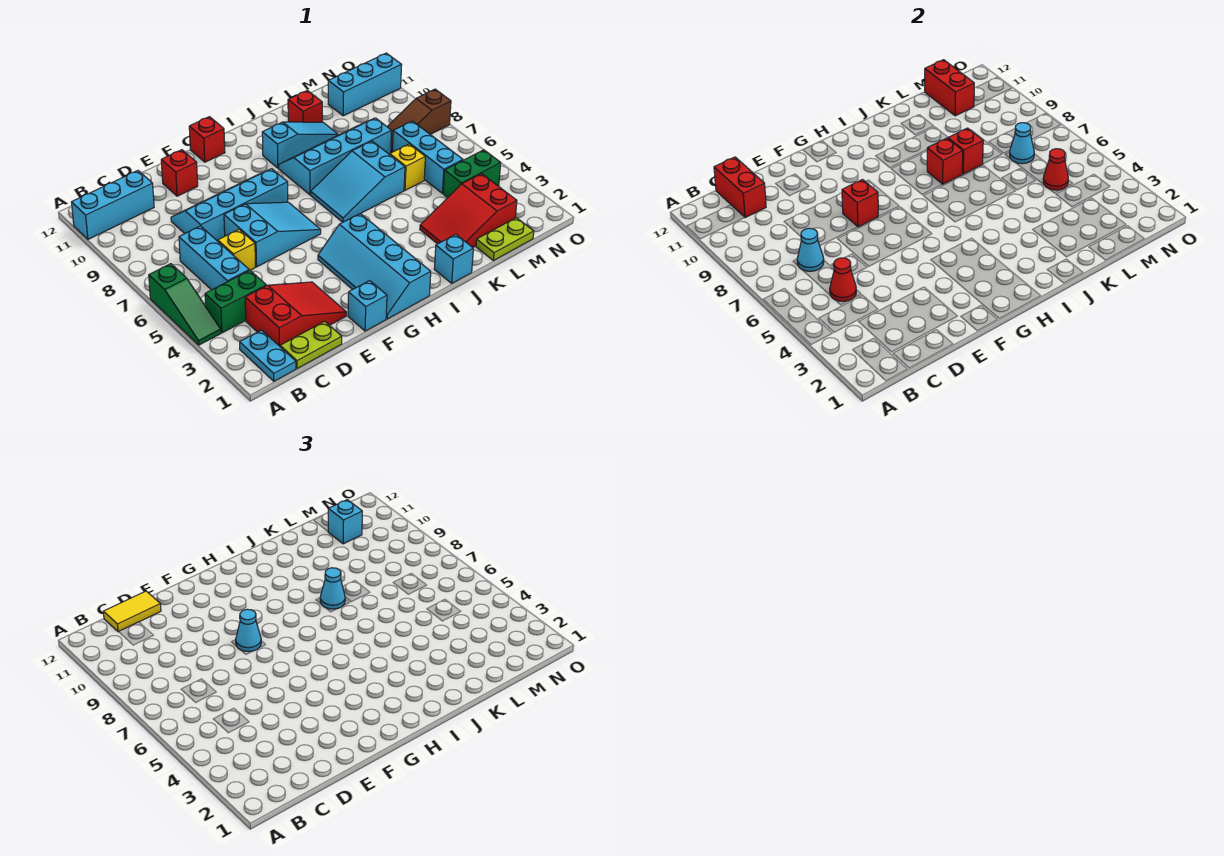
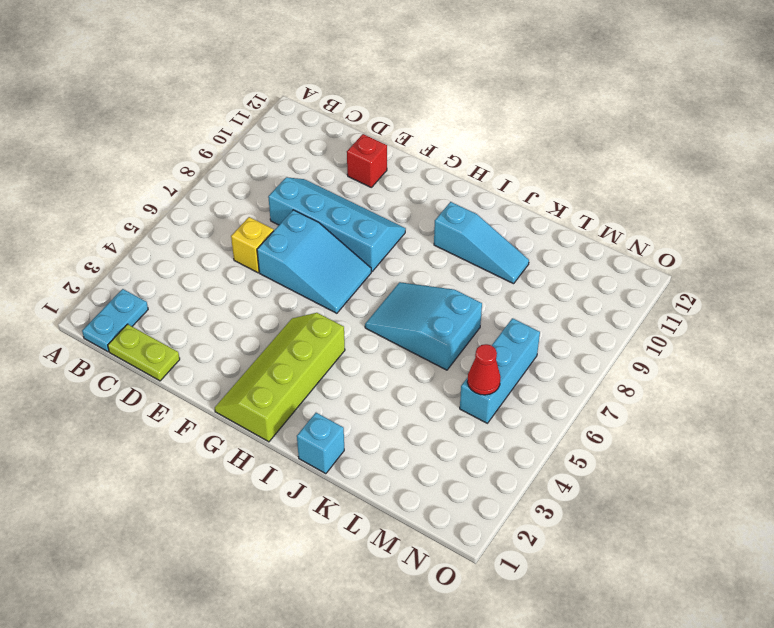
lime 2x4 slope [215,313,345,442] -> cyan 2x4 slope [318,214,431,319]
none -> green 1x3 slope [149,264,221,345]
none -> cyan 1x3 brick [71,171,154,239]
none -> green 1x2 brick [205,270,266,333]
none -> red 2x3 slope [245,282,346,346]

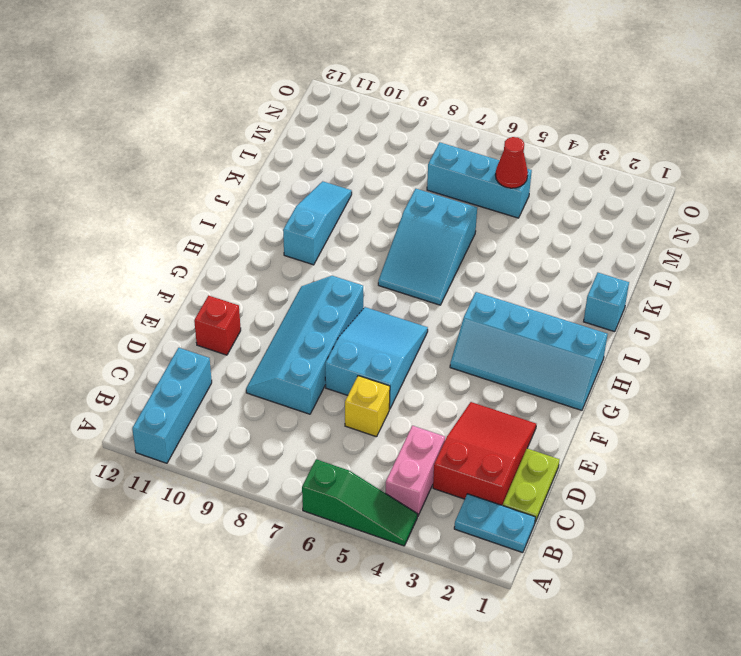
pink 1x2 brick [386,426,445,517] -> green 1x2 brick [205,270,266,333]
none -> cyan 1x3 brick [179,226,249,290]
none -> cyan 1x1 brick [348,281,387,331]
none -> red 1x1 brick [189,117,225,162]
none -> cyan 2x4 slope [278,118,392,195]

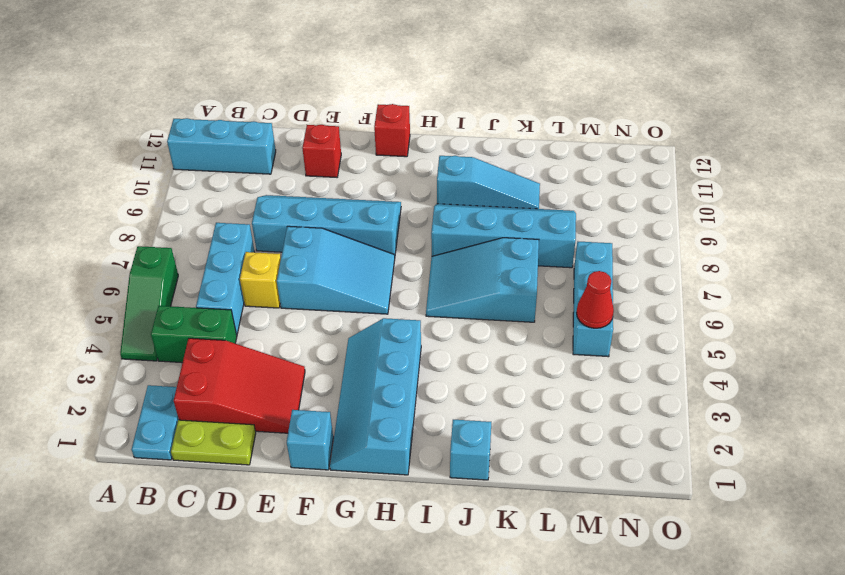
none -> red 2x3 slope [420,174,517,247]
none -> red 1x1 brick [288,90,322,122]
none -> lime 1x2 plate [476,218,534,261]
none -> yellow 1x1 brick [390,144,425,190]

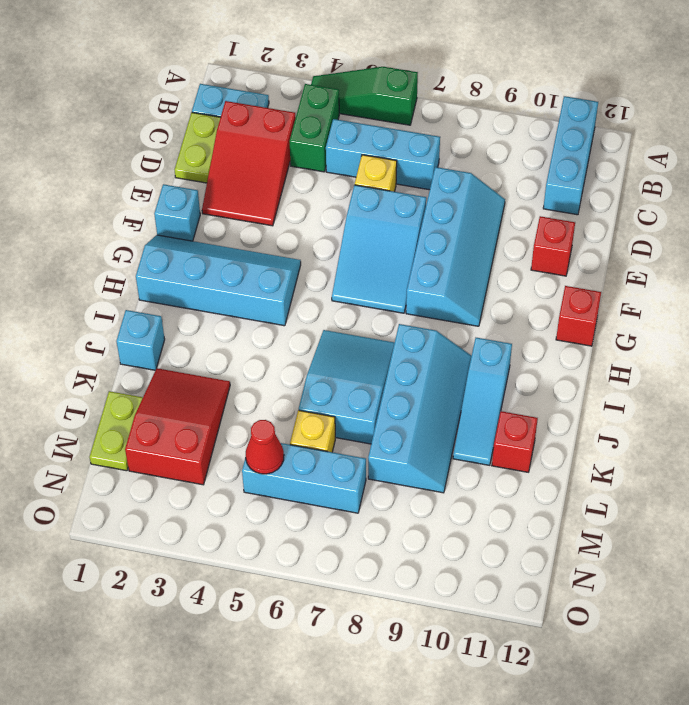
none -> green 1x2 brick [443,150,501,198]
none -> brown 1x3 slope [387,89,451,153]
none -> cyan 1x3 brick [328,53,402,116]
none -> red 1x1 cone [830,258,856,301]

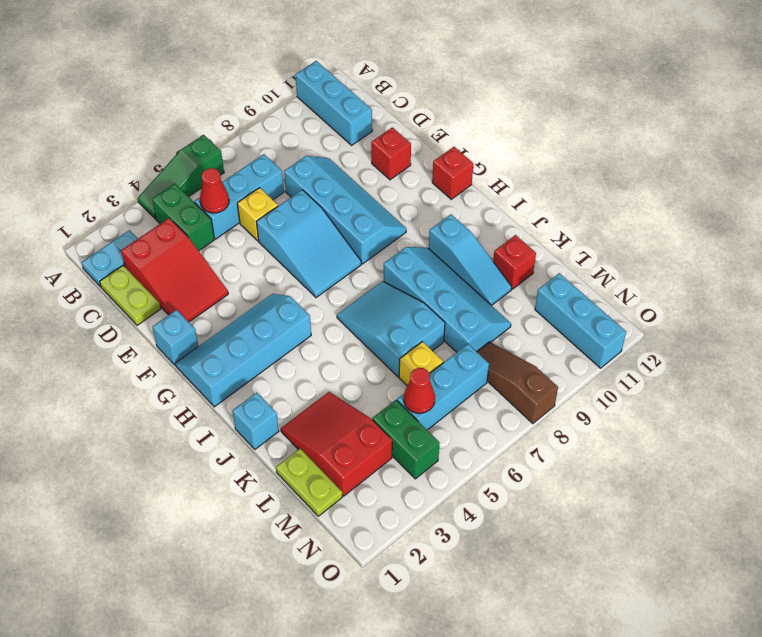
none -> cyan 1x1 cone [797,228,824,271]
none -> red 1x2 brick [714,157,766,218]
none -> red 1x1 brick [842,180,878,227]
none -> red 1x1 brick [927,138,963,184]

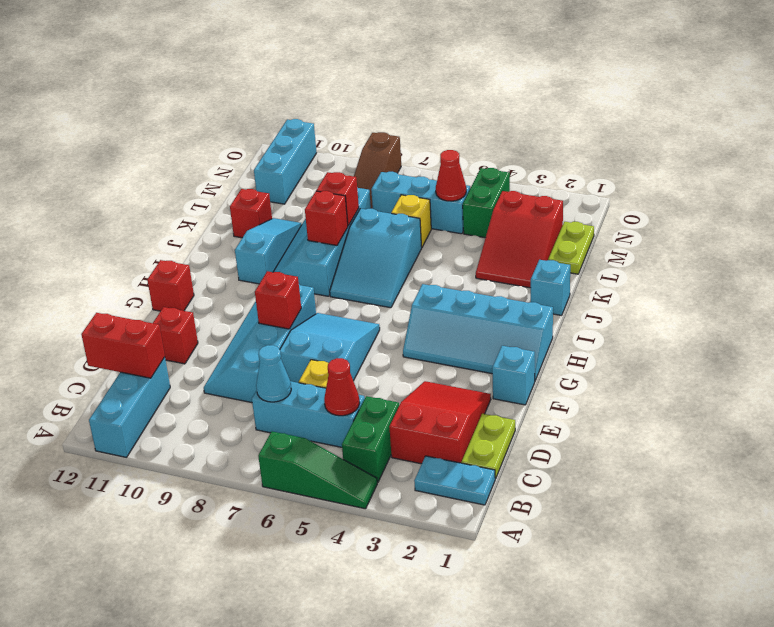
none -> cyan 1x1 cone [1010,123,1034,164]
none -> red 1x2 brick [925,60,974,116]
none -> yellow 1x2 tile [103,591,161,632]
none -> cyan 1x1 cone [236,609,261,652]

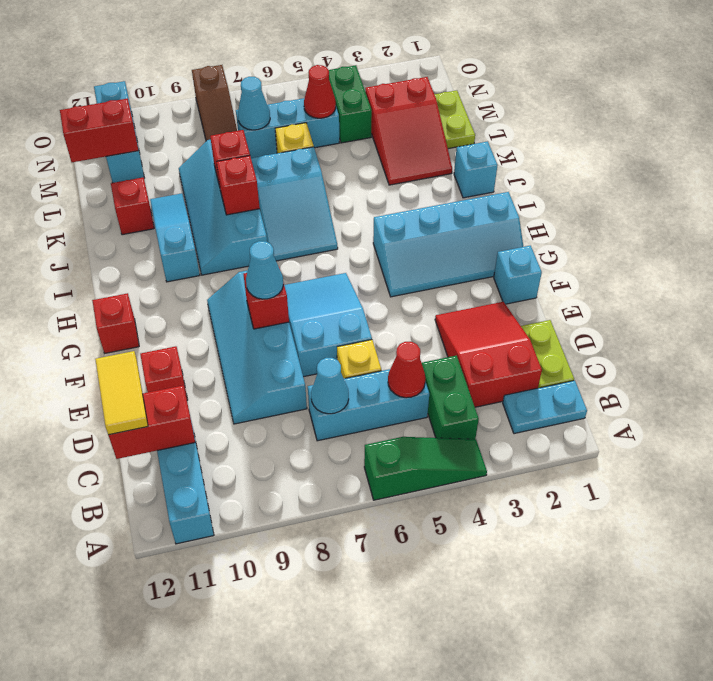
none -> cyan 1x1 cone [320,568,345,609]
none -> cyan 1x1 brick [328,500,362,544]

